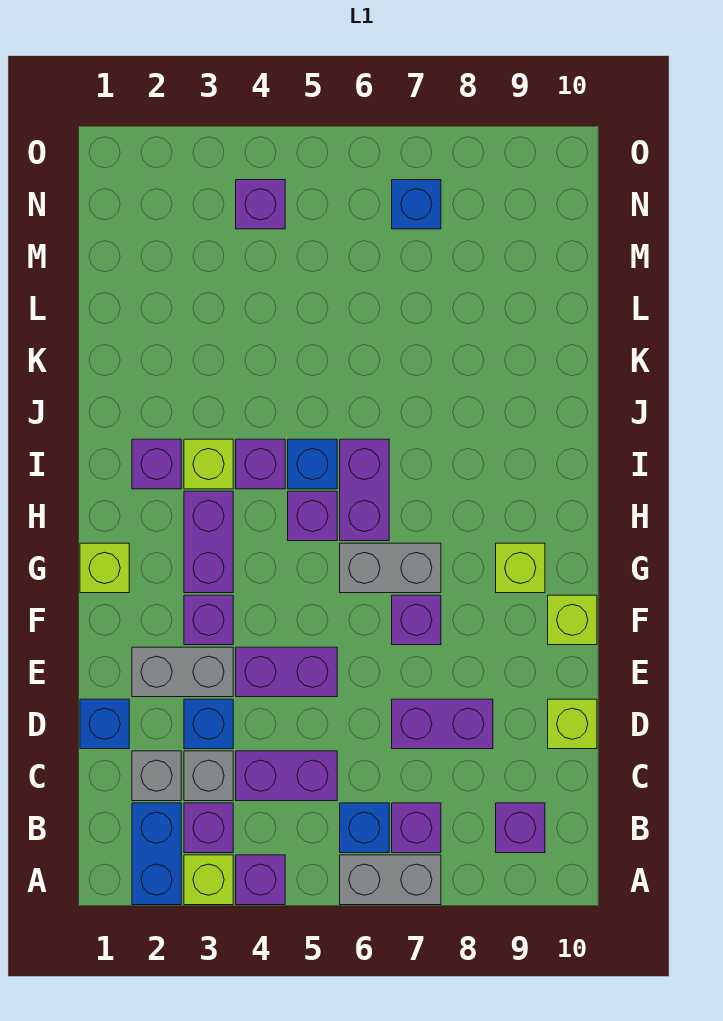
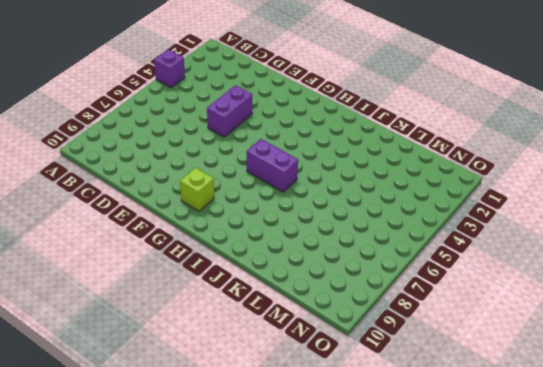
none -> blue 1x2 brick [132,803,181,905]
none -> lime 1x1 brick [184,855,233,905]
none -> grey 1x2 brick [340,855,441,905]
none -> purple 1x1 brick [184,803,233,853]

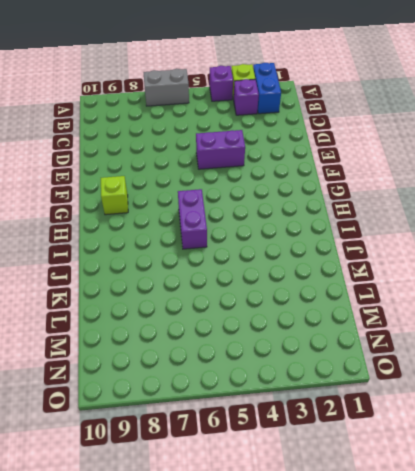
none -> blue 1x1 brick [340,803,389,853]
none -> purple 1x1 brick [392,803,441,853]
none -> purple 1x1 brick [496,803,545,853]
none -> grey 1x1 brick [132,751,181,801]

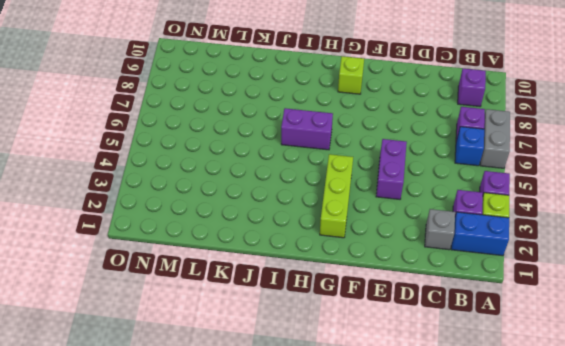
lime 1x3 brick [320,154,353,238] -> purple 1x2 brick [184,491,233,593]
none -> grey 1x1 brick [184,751,233,801]
none -> purple 1x2 brick [236,751,337,801]
none -> blue 1x1 brick [80,699,129,749]
none -> blue 1x1 brick [184,699,233,749]

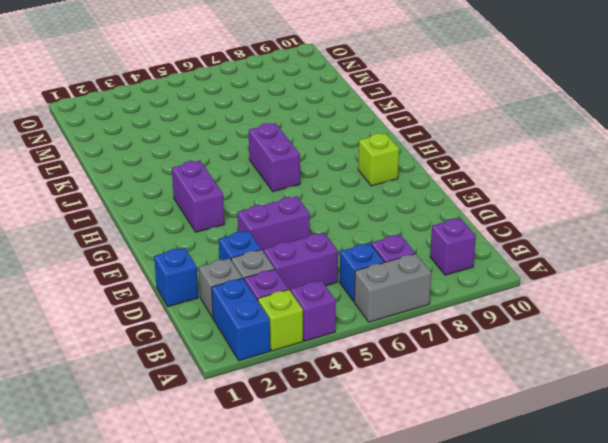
none -> purple 1x2 brick [392,699,493,749]
none -> lime 1x1 brick [548,699,597,749]
none -> grey 1x2 brick [132,647,233,697]
none -> purple 1x1 brick [184,595,233,645]

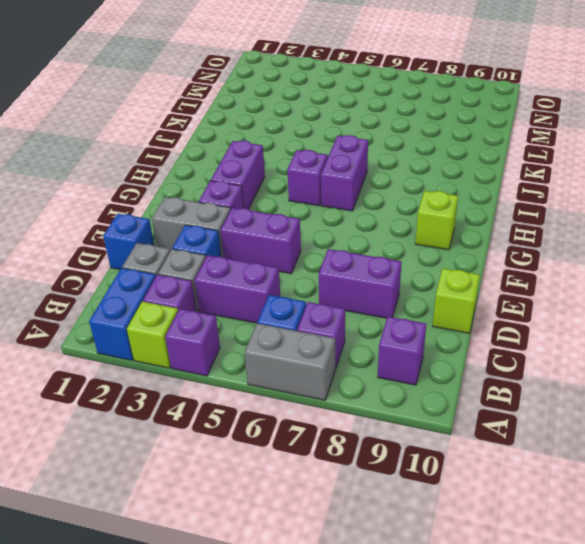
none -> purple 1x1 brick [392,595,441,645]
none -> lime 1x1 brick [548,595,597,645]
none -> lime 1x1 brick [80,543,129,593]
none -> grey 1x2 brick [340,543,441,593]

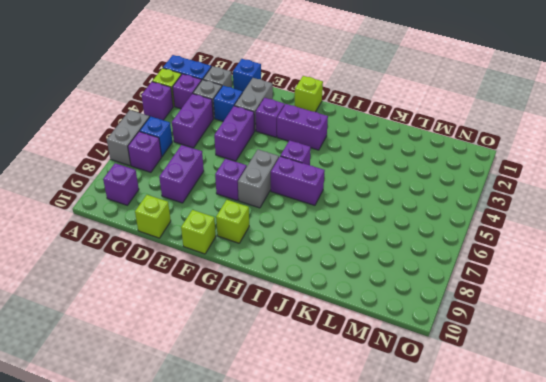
none -> purple 1x1 brick [132,439,181,489]
none -> lime 1x1 brick [184,439,233,489]
none -> purple 1x1 brick [236,439,285,489]
none -> blue 1x1 brick [288,439,337,489]

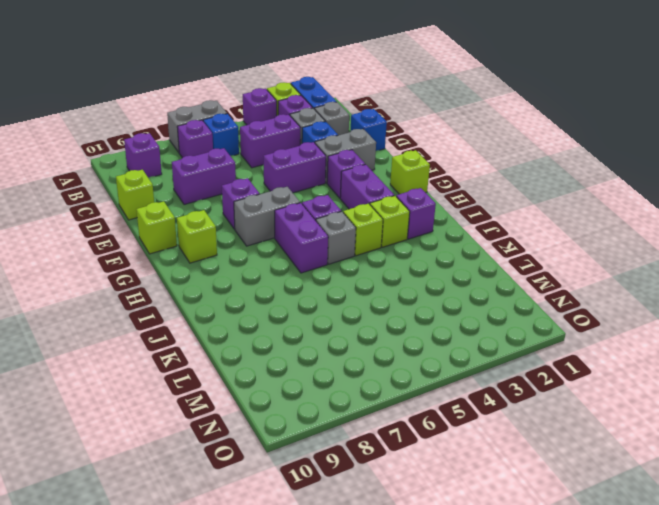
lime 1x1 brick [343,203,383,256] -> purple 1x1 brick [236,439,285,489]
grey 1x1 brick [316,211,356,264] -> blue 1x1 brick [288,439,337,489]
none -> purple 1x1 brick [236,180,285,229]
none -> blue 1x1 brick [392,180,441,229]

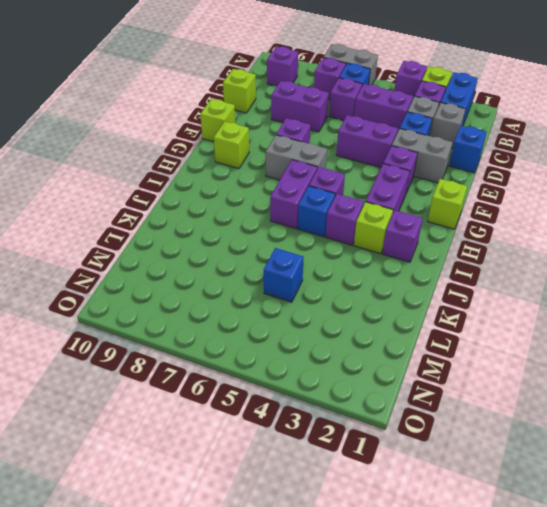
purple 1x1 brick [329,78,363,121] -> purple 1x1 brick moved to [236,180,285,229]
blue 1x1 brick [264,248,304,302] -> blue 1x1 brick moved to [392,180,441,229]

